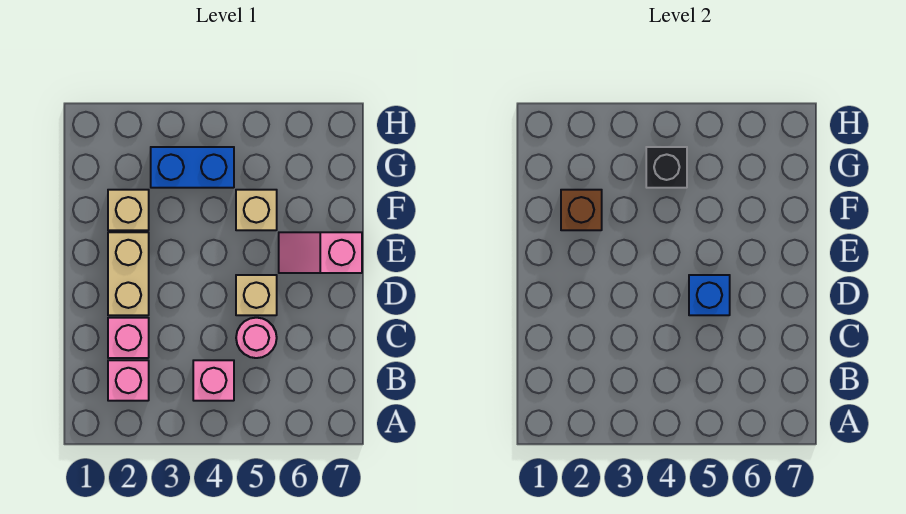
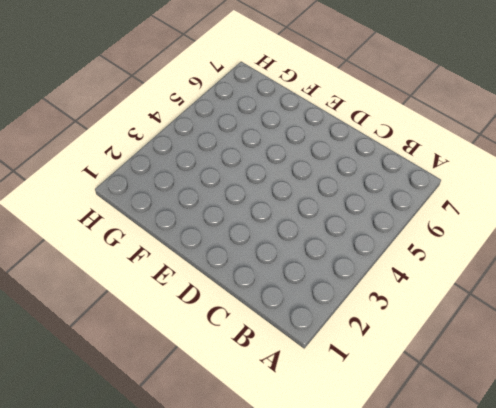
none -> pink 1x1 brick [108,360,149,401]
none -> pink 1x1 brick [193,360,234,401]
none -> pink 1x1 brick [108,318,149,358]

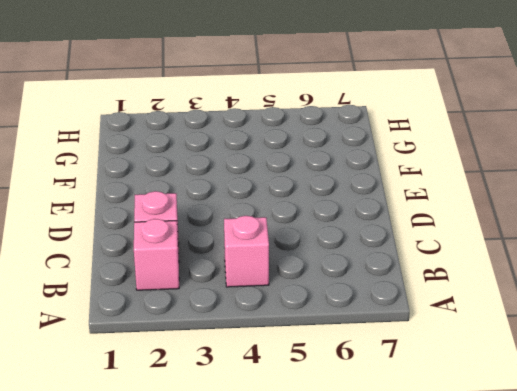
none -> pink 1x1 round brick [236,318,277,358]
none -> tan 1x2 brick [108,232,149,315]
none -> tan 1x1 brick [236,275,277,315]

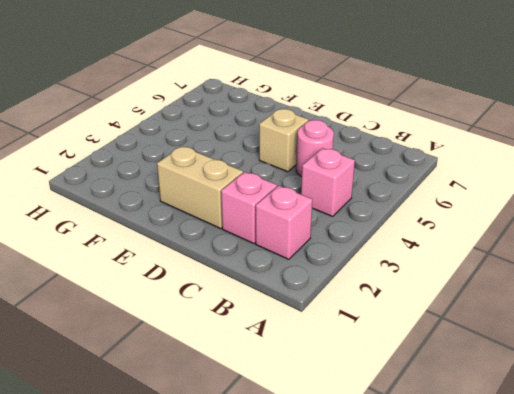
none -> pink 1x2 slope [279,232,362,273]
none -> tan 1x1 brick [108,190,149,230]
none -> tan 1x1 brick [236,190,277,230]

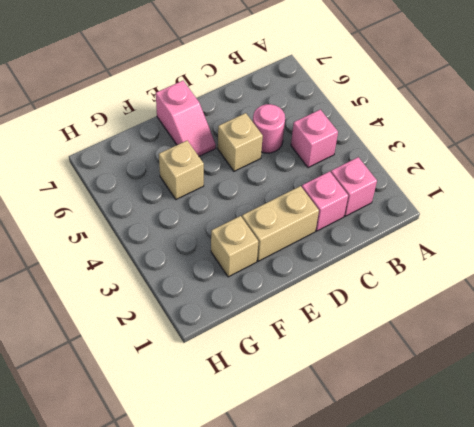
none -> blue 1x2 brick [151,147,234,188]
none -> blue 1x1 brick [689,275,730,315]
none -> brown 1x1 brick [561,190,602,230]

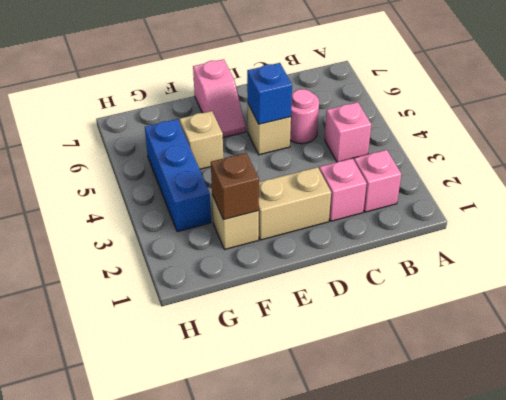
blue 1x3 brick [145,119,211,232] -> blue 1x2 brick [151,147,234,188]
none -> black 1x1 brick [646,147,687,188]

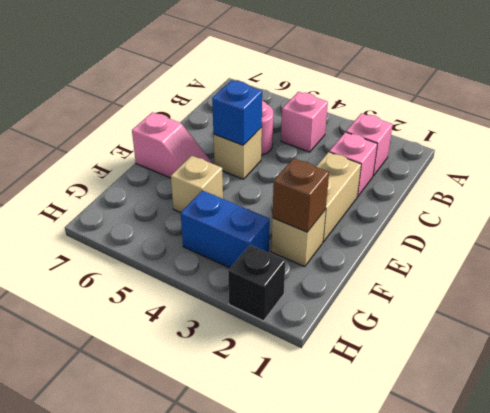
black 1x1 brick [228,245,285,321] -> black 1x1 brick moved to [646,147,687,188]

